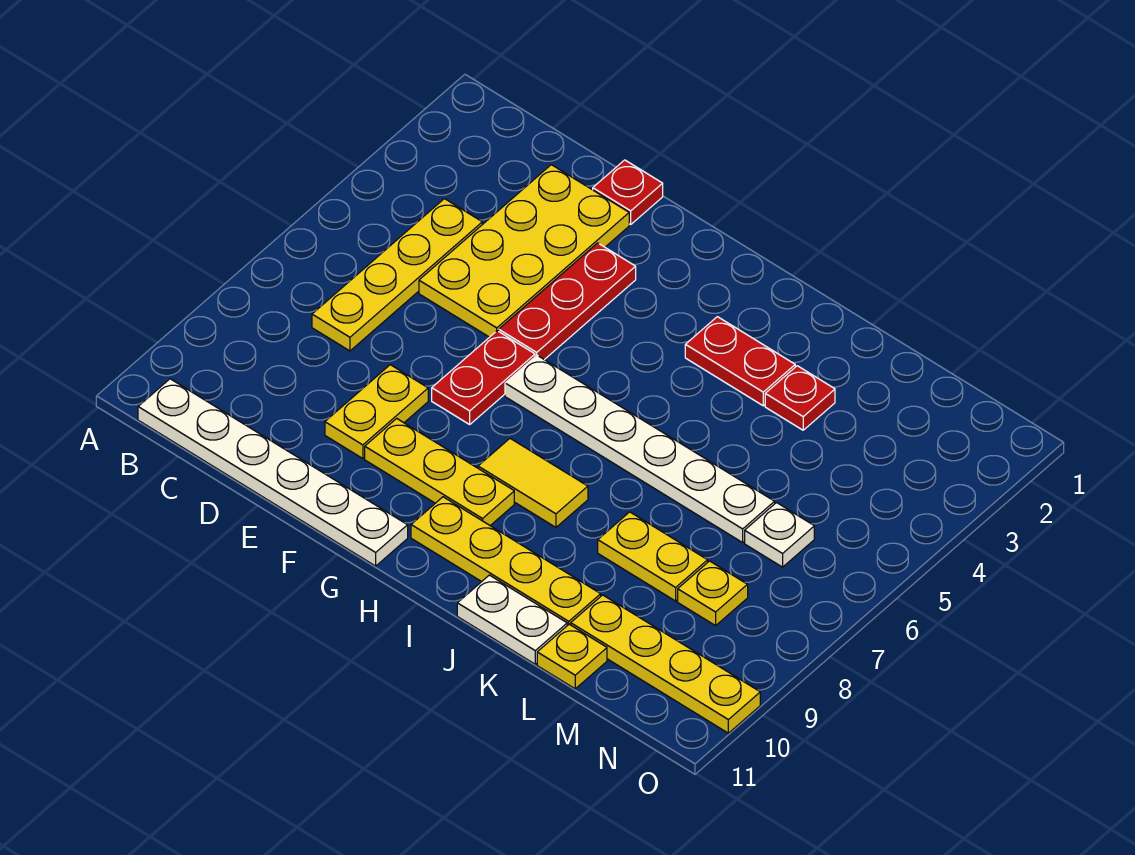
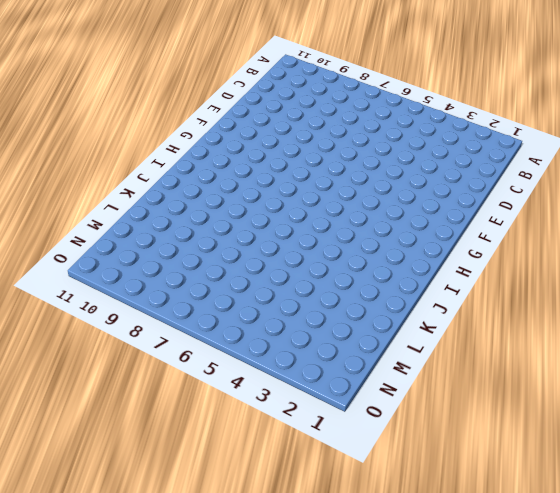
none -> white 1x6 plate [138,379,408,566]
none -> yellow 1x4 plate [312,199,482,351]
none -> yellow 2x4 plate [419,165,629,337]

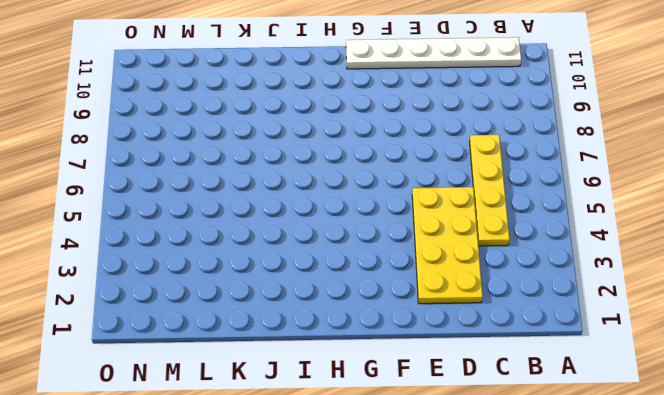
none -> red 1x1 plate [593,160,663,224]
none -> yellow 1x2 plate [325,365,428,459]
none -> red 1x3 plate [499,243,636,360]

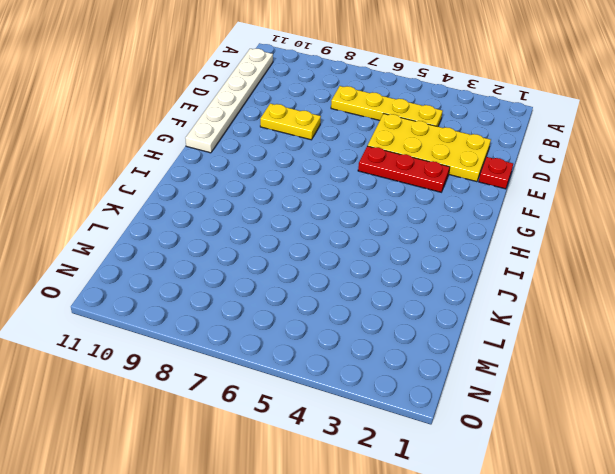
none -> red 1x2 plate [432,331,535,424]
none -> yellow 1x3 plate [365,419,514,526]
none -> white 1x6 plate [505,355,775,543]

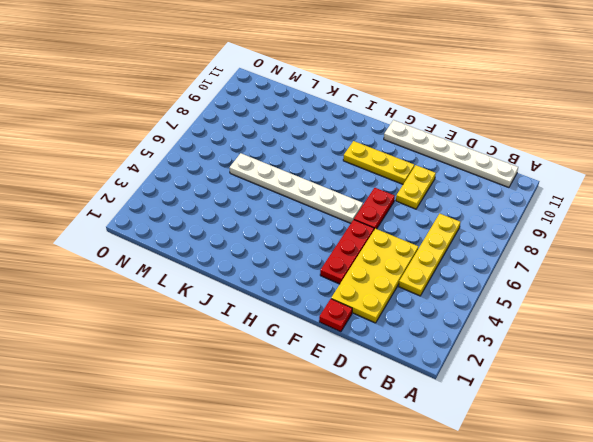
none -> yellow 1x2 tile [478,439,588,527]
none -> yellow 1x4 plate [411,497,601,626]
none -> red 1x2 plate [685,317,795,406]

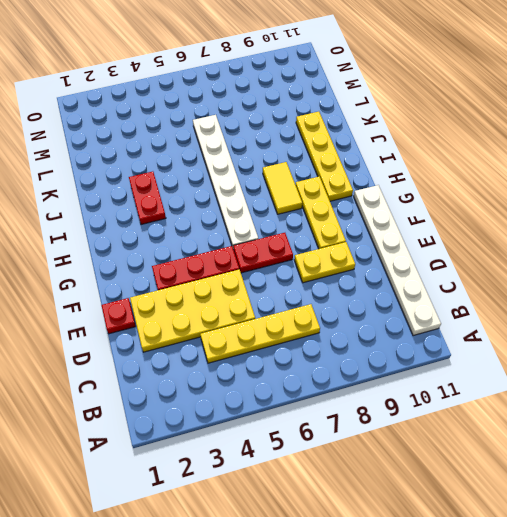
none -> white 1x2 plate [457,575,567,664]
none -> red 1x1 plate [765,366,835,430]
none -> yellow 1x2 plate [598,512,708,601]

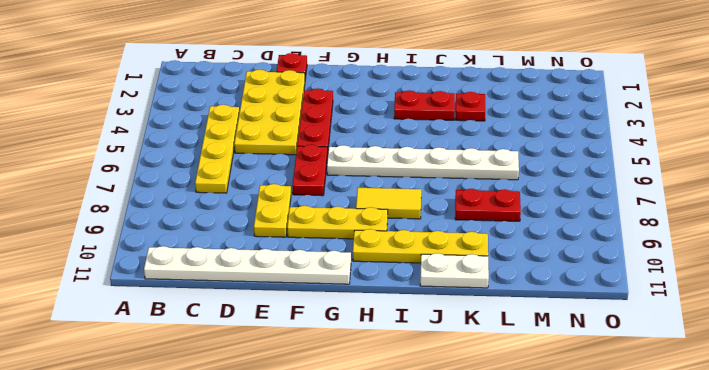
red 1x2 plate [455,189,521,221] -> yellow 1x2 plate [598,512,708,601]
none -> yellow 1x4 plate [571,595,760,733]
none -> yellow 1x1 plate [537,624,607,689]
none -> white 1x1 plate [745,503,814,567]

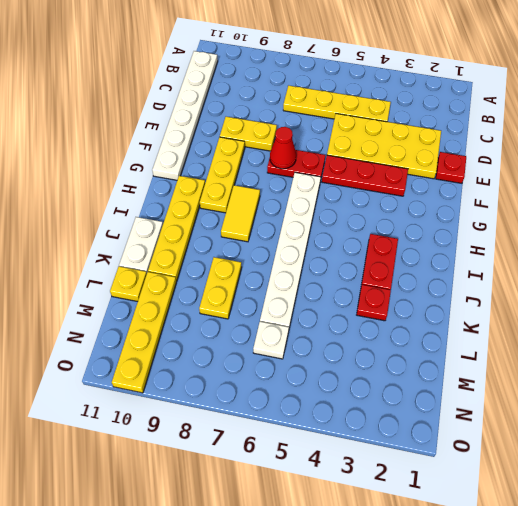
red 1x1 cone [270,127,296,169] -> none
none -> yellow 1x1 plate [678,561,748,626]

